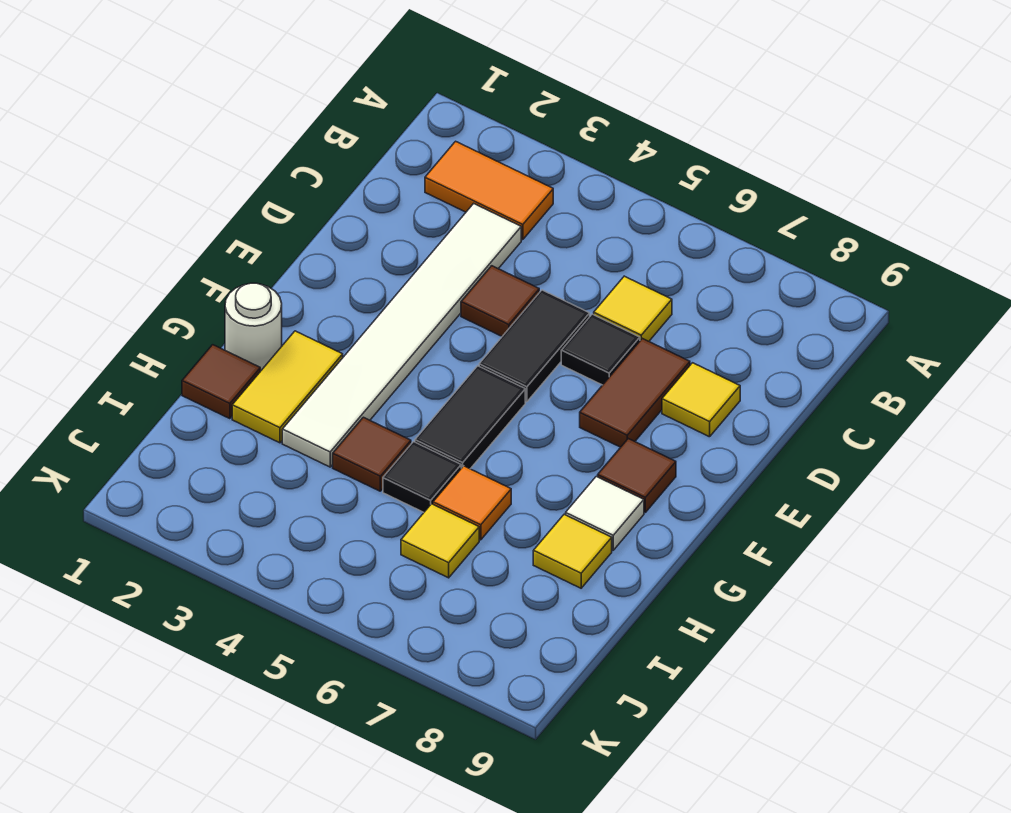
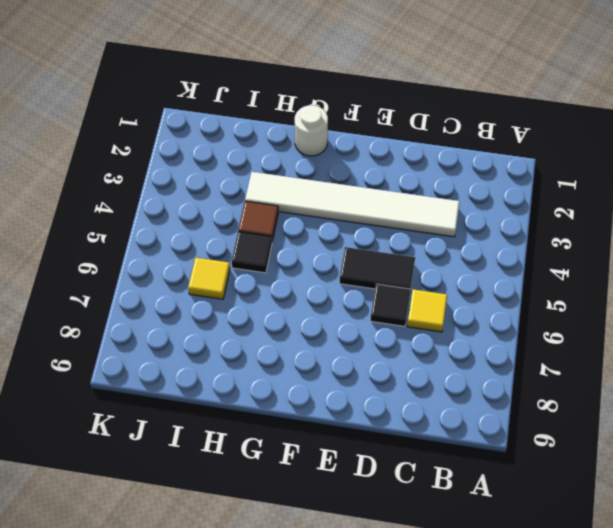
none -> orange 1x2 tile [425,141,553,240]
none -> brown 1x1 tile [461,266,539,336]
none -> brown 1x2 tile [580,338,690,447]

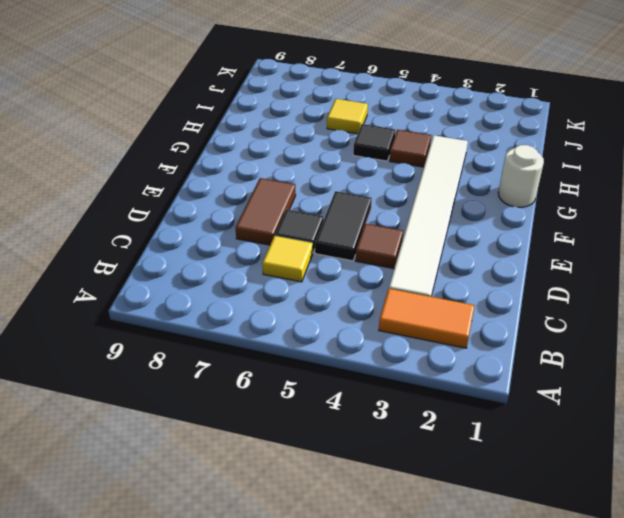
none -> yellow 1x1 tile [662,363,740,437]
none -> black 1x2 tile [415,366,525,469]
none -> brown 1x1 tile [598,439,676,512]

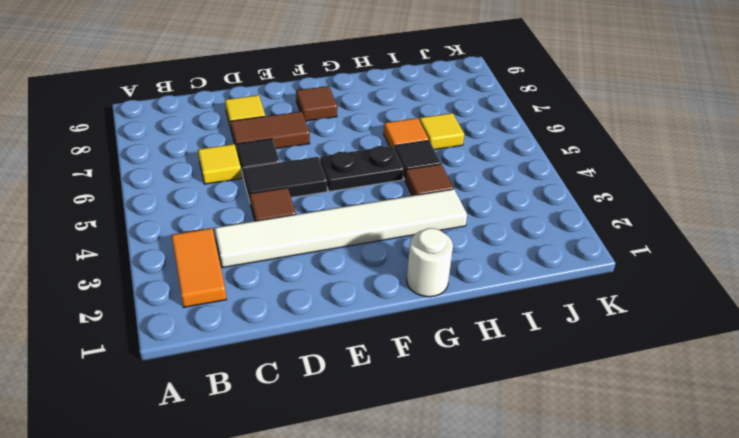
black 1x2 plate [320,146,404,192] -> black 1x2 tile [415,366,525,469]
none -> yellow 1x2 tile [232,331,343,443]
none -> white 1x1 tile [566,477,644,550]
none -> brown 1x1 tile [182,345,260,419]

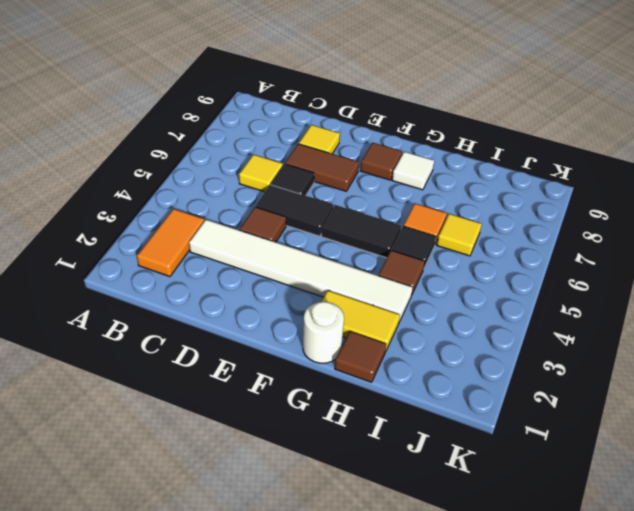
none -> yellow 1x1 tile [533,514,612,588]

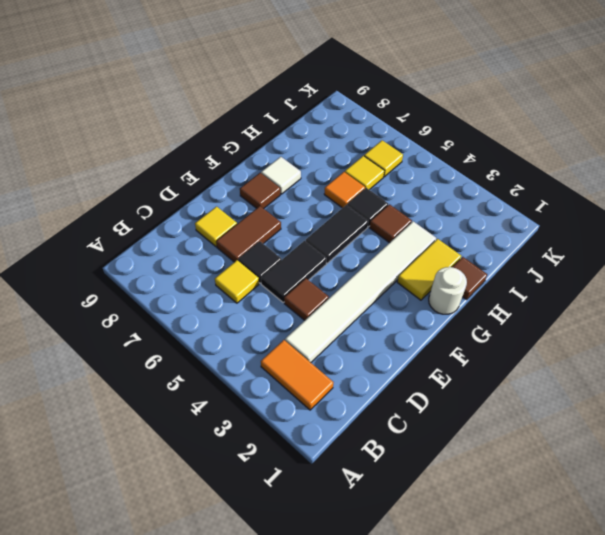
yellow 1x1 tile [364,140,403,177] -> yellow 1x1 tile moved to [533,514,612,588]

